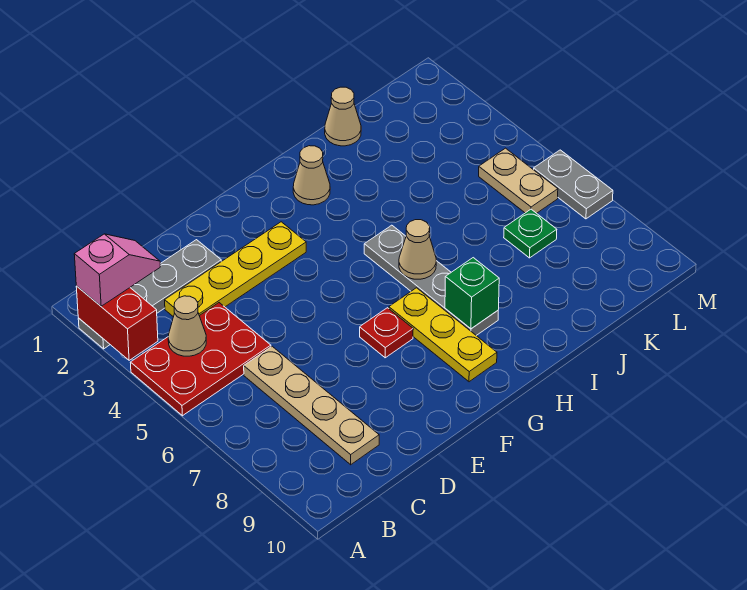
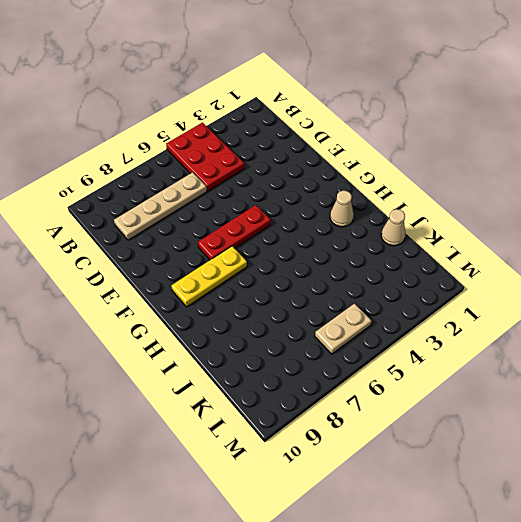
red 1x3 plate [198,205,271,260] -> red 1x1 plate [360,308,413,358]
none -> grey 1x4 plate [78,240,221,349]
none -> yellow 1x4 plate [165,222,306,317]
none -> grey 1x4 plate [364,225,498,336]

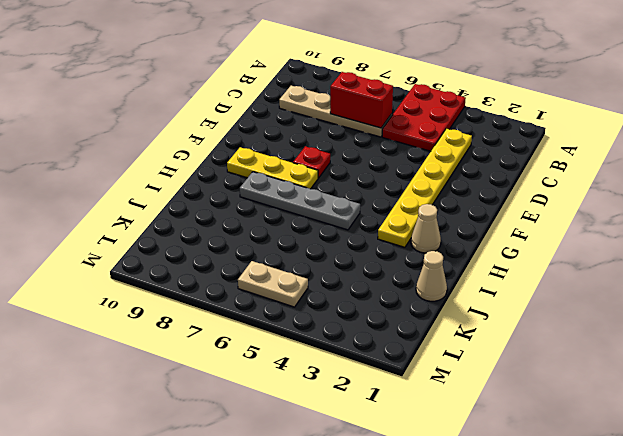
yellow 1x6 plate [378,129,472,247] -> yellow 1x4 plate [165,222,306,317]
red 1x2 brick [330,72,393,128] -> red 1x2 brick moved to [76,286,158,360]
none -> grey 1x4 plate [78,240,221,349]
none -> green 1x1 plate [504,209,557,258]
none -> grey 1x2 plate [534,150,613,219]

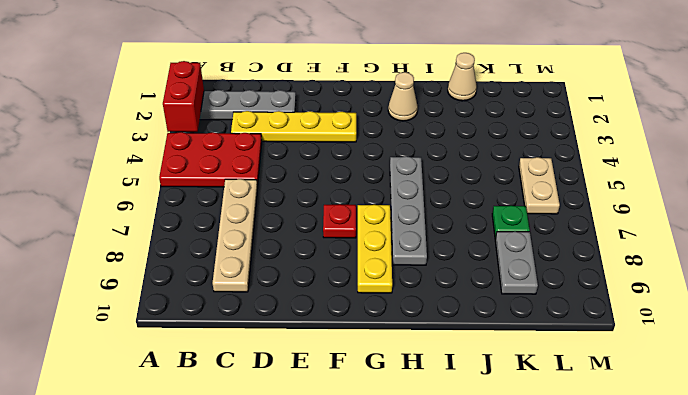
grey 1x2 plate [495,232,538,294] -> grey 1x2 plate moved to [534,150,613,219]
none -> tan 1x1 cone [168,296,206,356]
none -> tan 1x1 cone [399,220,436,279]
none -> green 1x1 brick [445,258,499,329]

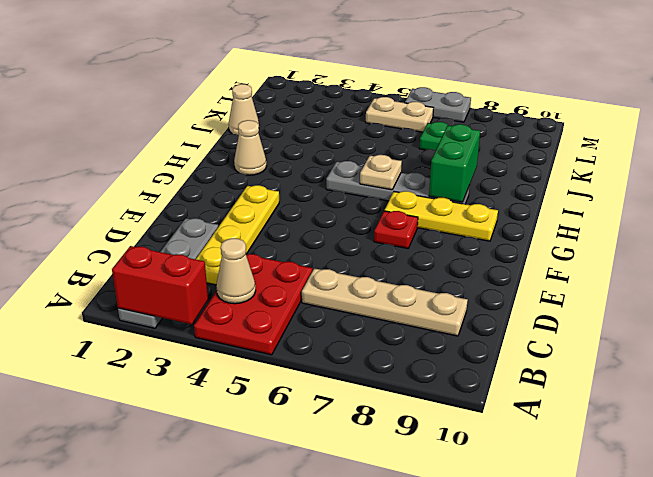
tan 1x1 plate [360,155,402,190] -> tan 1x1 cone [399,220,436,279]
green 1x2 brick [429,124,480,202] -> green 1x1 brick [445,258,499,329]
none -> pink 1x2 slope [74,234,160,306]

